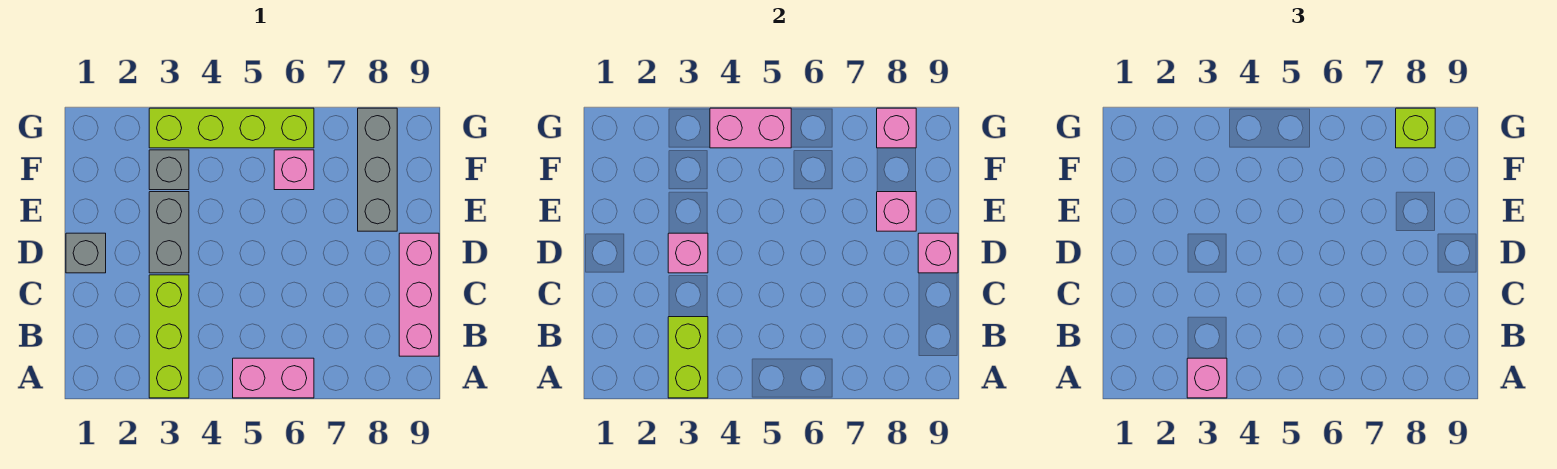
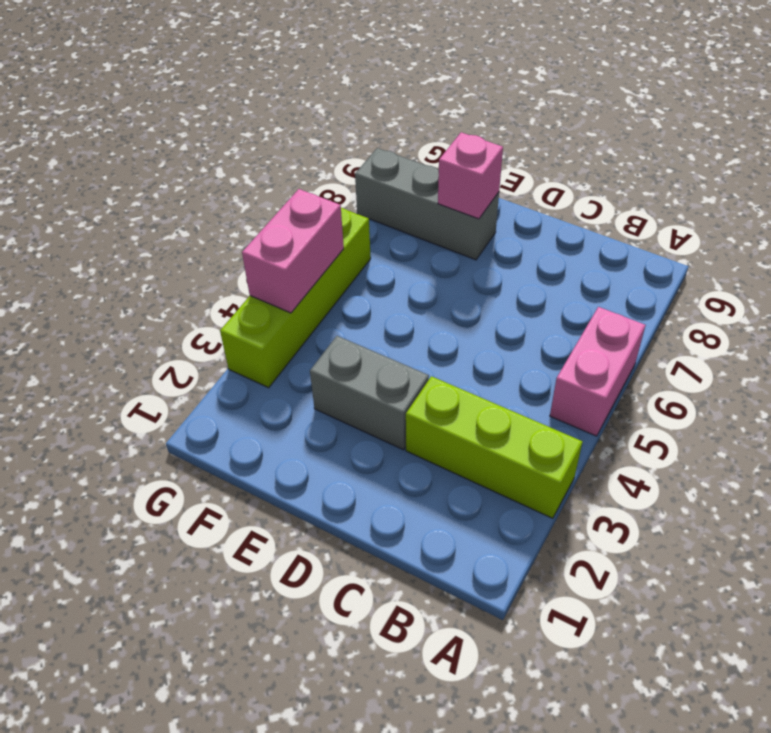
none -> pink 1x3 brick [399,233,439,356]
none -> grey 1x1 brick [66,233,106,273]
none -> grey 1x1 brick [149,150,189,190]

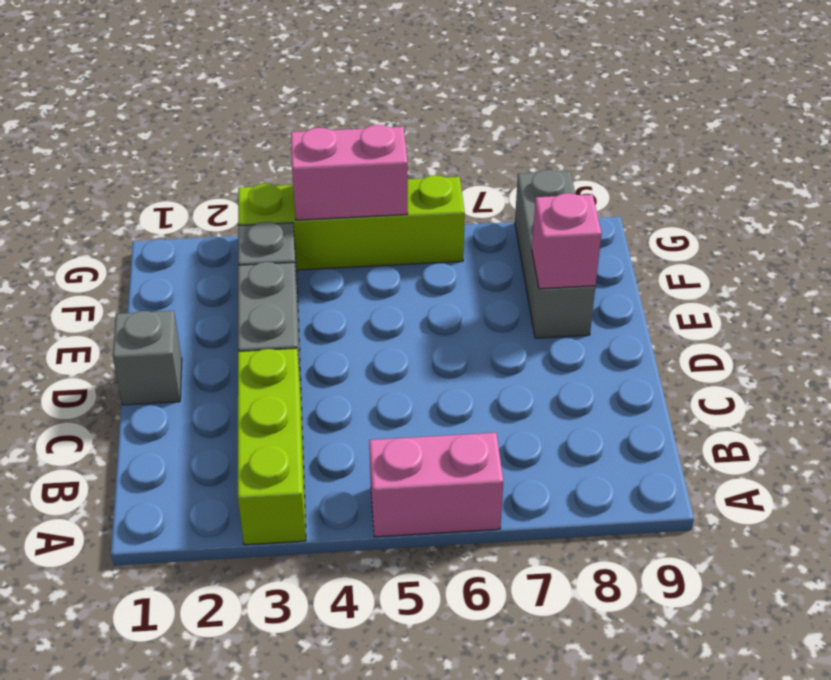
none -> pink 1x3 brick [399,233,439,356]
none -> pink 1x1 brick [274,150,314,190]
none -> lime 1x2 brick [668,317,708,398]

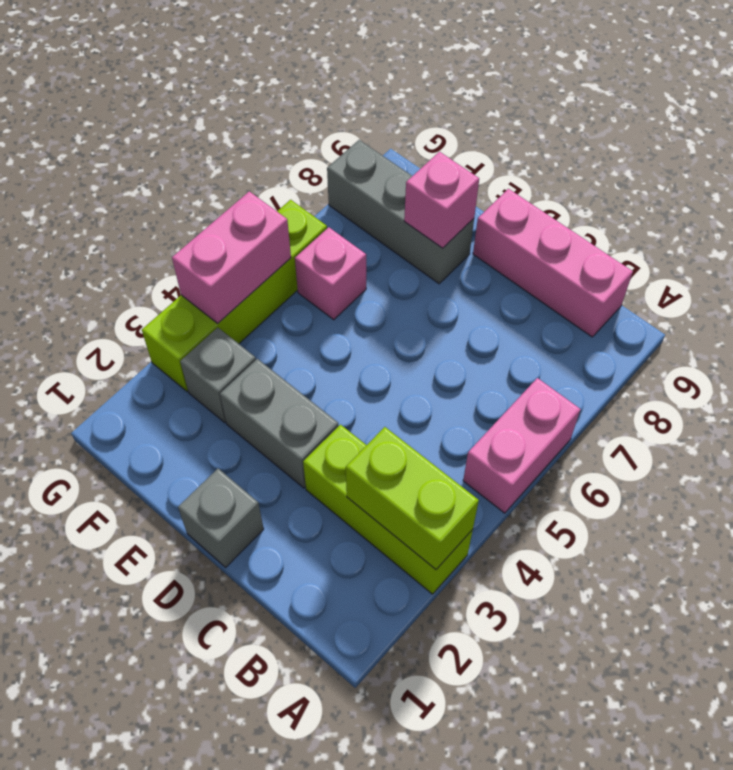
none -> pink 1x1 brick [668,233,708,273]
none -> pink 1x1 brick [918,233,958,273]
none -> pink 1x1 brick [877,108,916,148]

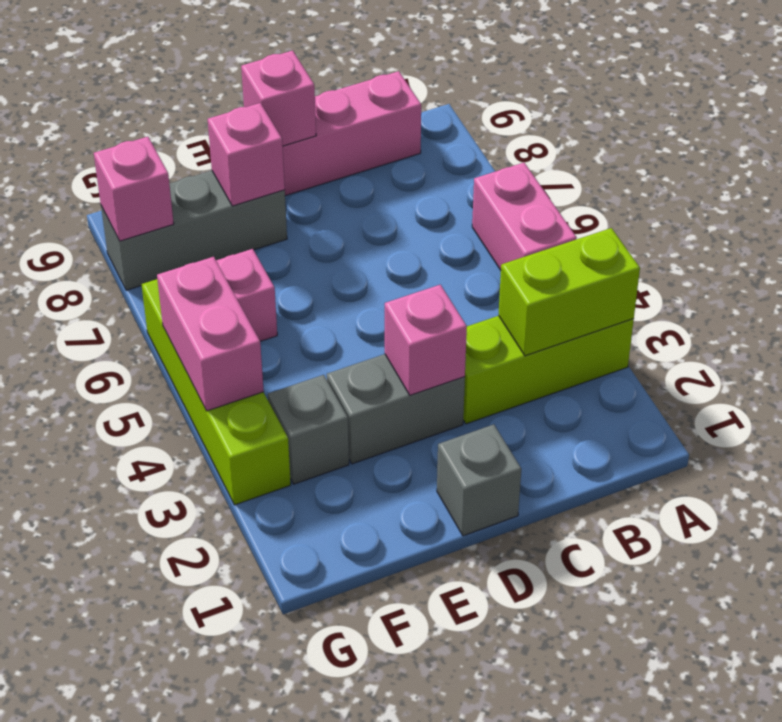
none -> pink 1x1 brick [1187,358,1227,398]
none -> lime 1x1 brick [1396,108,1435,148]

